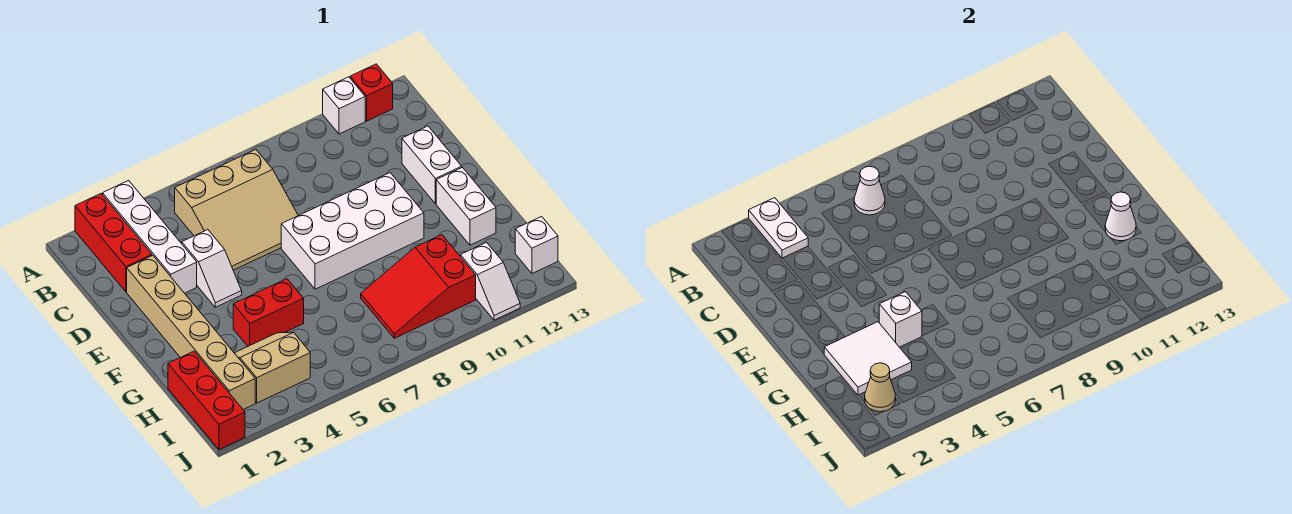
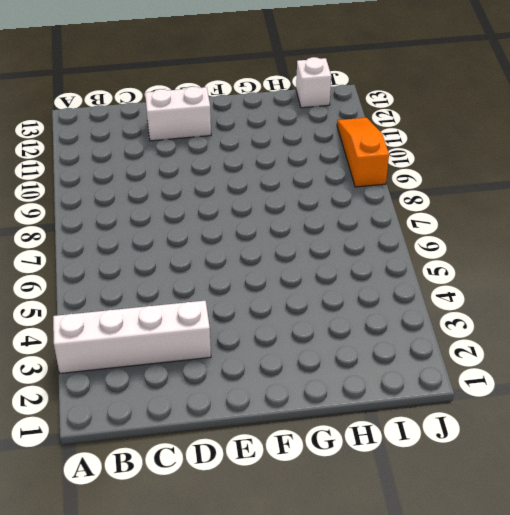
orange 1x3 slope [337,118,389,187] -> white 1x2 slope [460,242,520,320]
none -> red 1x3 brick [75,194,152,292]
none -> white 1x1 brick [323,77,365,134]
none -> red 1x1 brick [350,64,393,121]

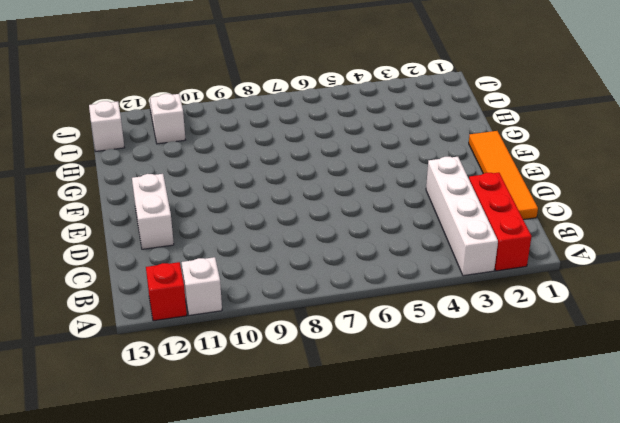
orange 1x4 tile [469,131,538,220] -> none
none -> tan 3x3 slope [175,149,298,270]
none -> tan 1x6 brick [127,256,255,409]
none -> white 1x2 slope [182,230,242,307]

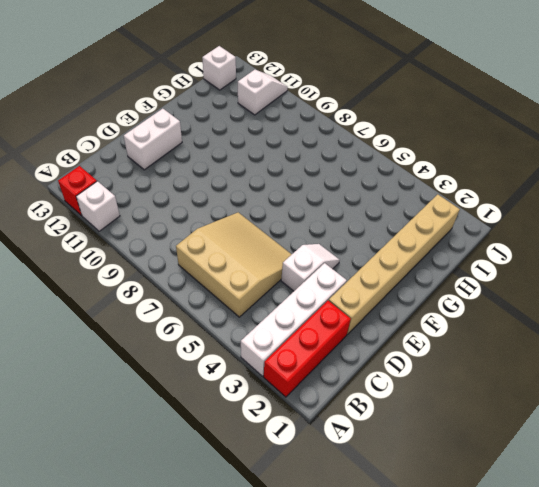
none -> white 2x4 brick [281,173,424,289]
none -> white 1x2 brick [436,167,496,245]
none -> red 1x2 brick [233,279,304,346]

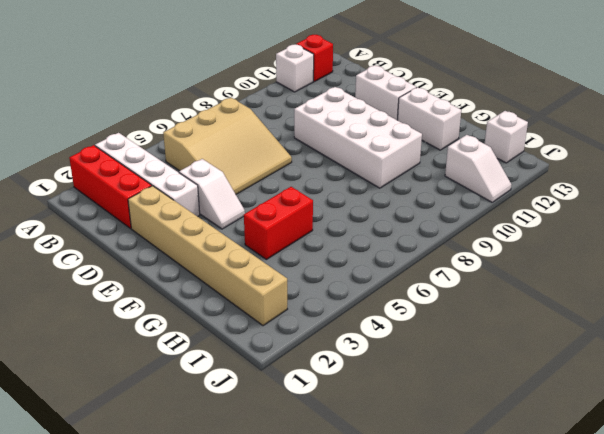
white 2x4 brick [294,87,422,188] -> white 2x4 brick turned to [281,173,424,289]
none -> red 1x3 brick [168,351,245,450]
none -> tan 2x2 slope [235,332,310,403]
none -> red 2x3 slope [361,235,476,338]

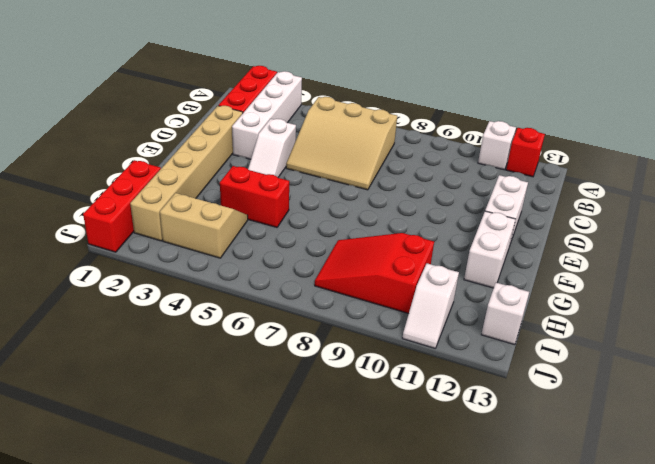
none -> white 2x4 brick [281,173,424,289]
none -> white 1x2 plate [749,198,808,258]
none -> white 1x1 cone [854,166,885,215]

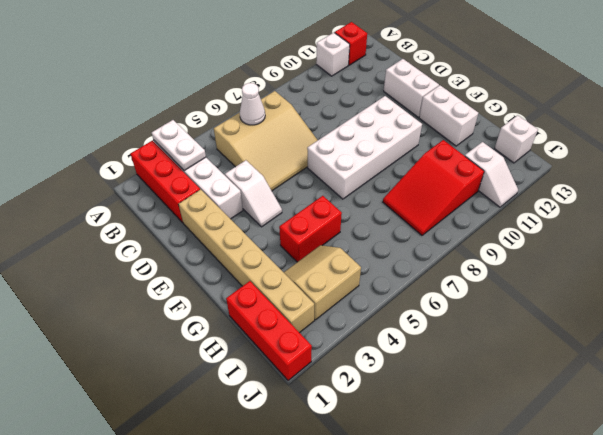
none -> white 2x2 tile [824,322,912,395]
none -> white 1x1 brick [879,292,922,347]
none -> white 1x1 cone [1105,192,1136,241]

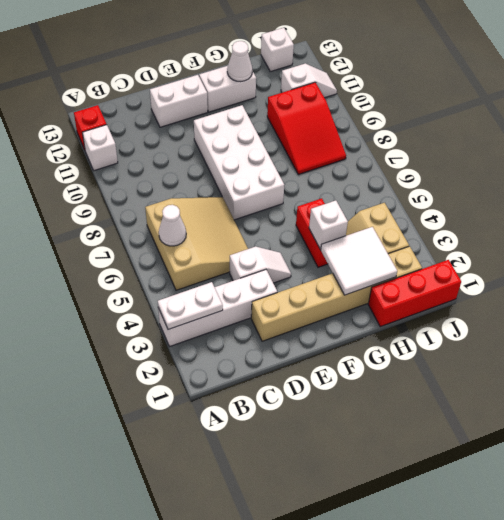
none -> red 1x3 brick [75,194,152,292]
none -> tan 1x1 cone [865,363,896,412]

